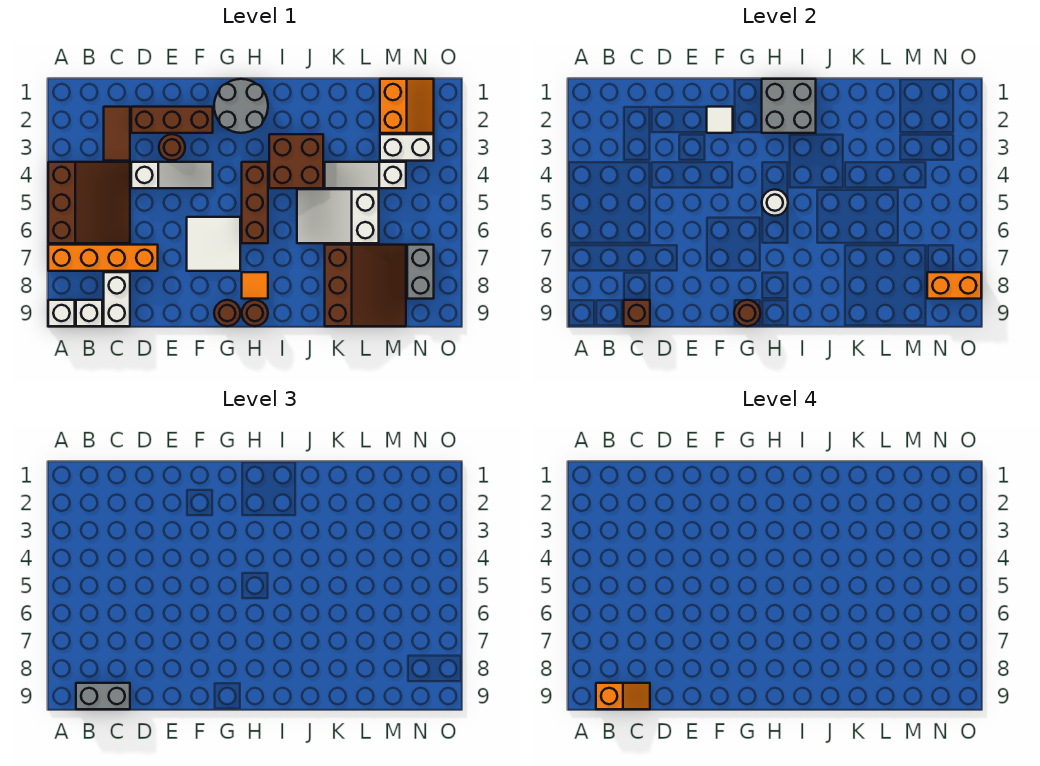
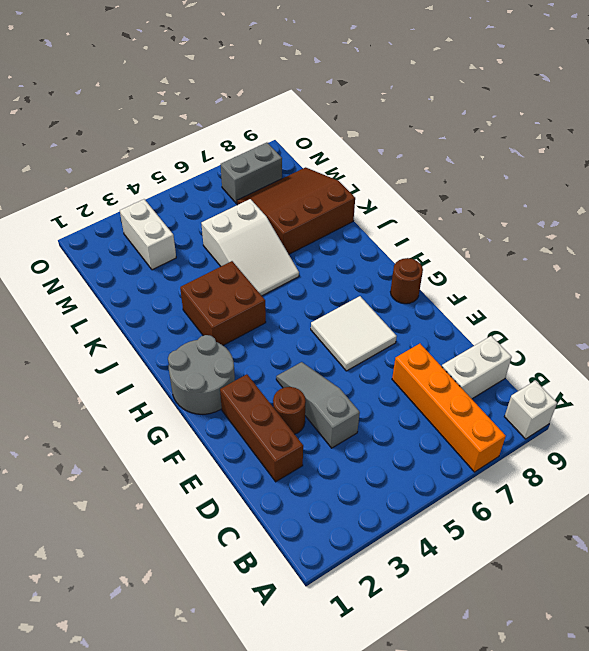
grey 1x3 slope [276,362,360,448] -> white 1x3 slope [131,162,213,188]
none -> brown 3x3 slope [48,162,130,243]
none -> white 1x1 brick [76,300,102,326]
none -> brown 1x2 tile [104,107,130,161]
none -> brown 1x3 brick [242,162,268,243]

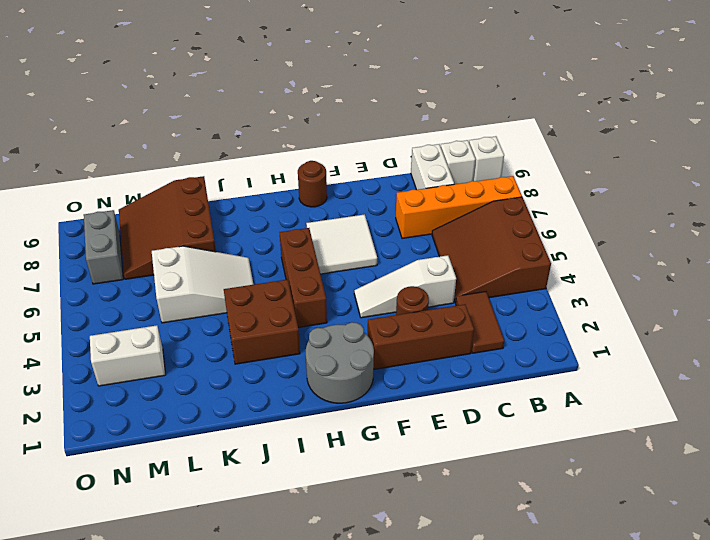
none -> orange 1x1 tile [242,272,268,299]
none -> brown 1x1 round brick [242,300,268,326]
none -> white 1x3 slope [325,162,406,188]
none -> orange 2x2 slope [380,79,434,133]

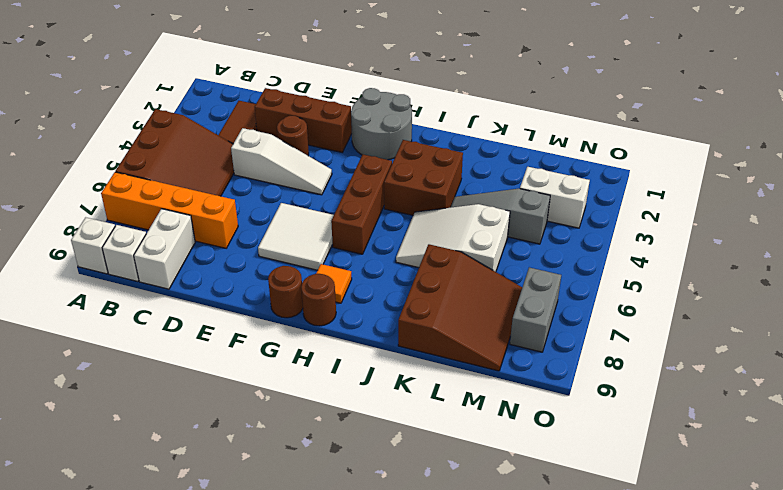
grey 1x3 slope [451,189,550,244] -> white 1x3 slope [325,162,406,188]
none -> orange 2x2 slope [380,79,434,133]
none -> brown 1x1 brick [624,300,650,326]
none -> white 1x1 tile [707,107,733,133]
none -> brown 1x1 round brick [734,300,760,326]

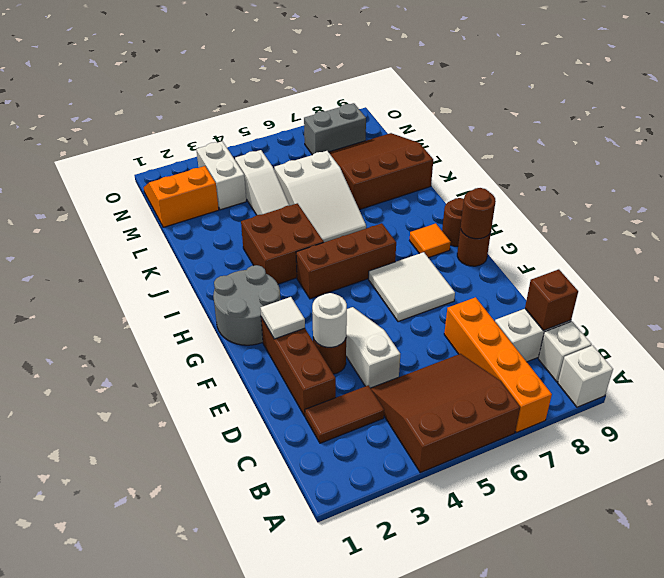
white 1x1 round brick [312,293,347,347] -> white 1x1 round brick moved to [762,190,788,216]
none -> grey 2x2 brick [762,79,816,133]
none -> orange 1x2 brick [927,272,981,299]
none -> grey 1x2 brick [76,683,130,709]
none -> orange 1x2 slope [596,683,650,709]

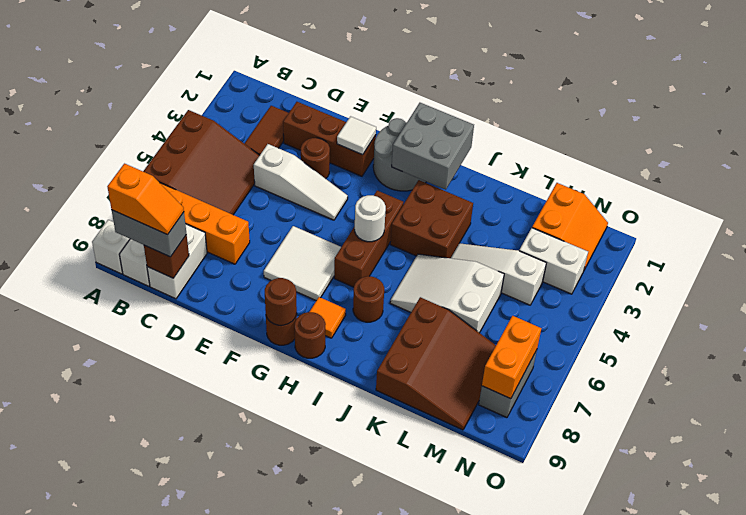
brown 1x1 round brick [353,276,384,322] -> none
orange 1x2 brick [482,316,541,399] -> orange 1x2 brick turned to [927,272,981,299]

